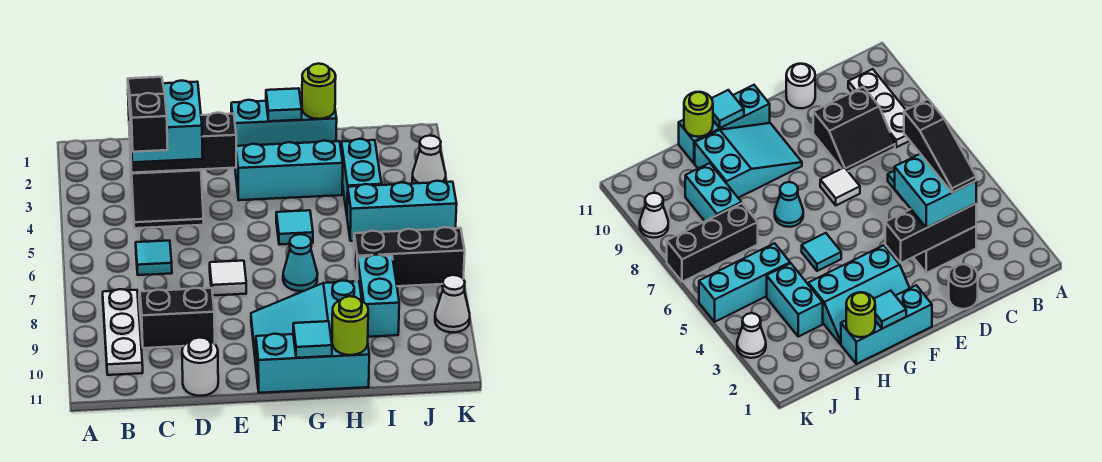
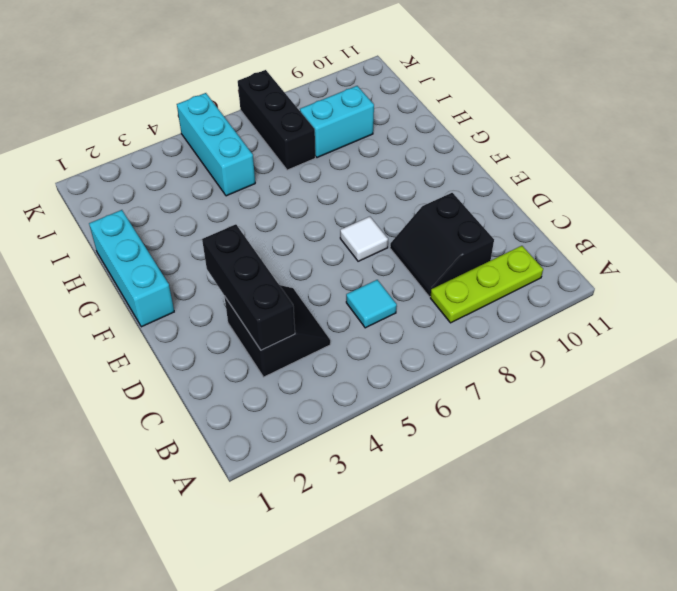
lime 1x3 plate [430,246,543,323] -> white 1x3 plate [103,289,143,375]
none -> black 1x1 round brick [949,264,978,309]
none -> white 1x1 round brick [182,338,218,396]
none -> cyan 2x3 slope [235,141,343,200]

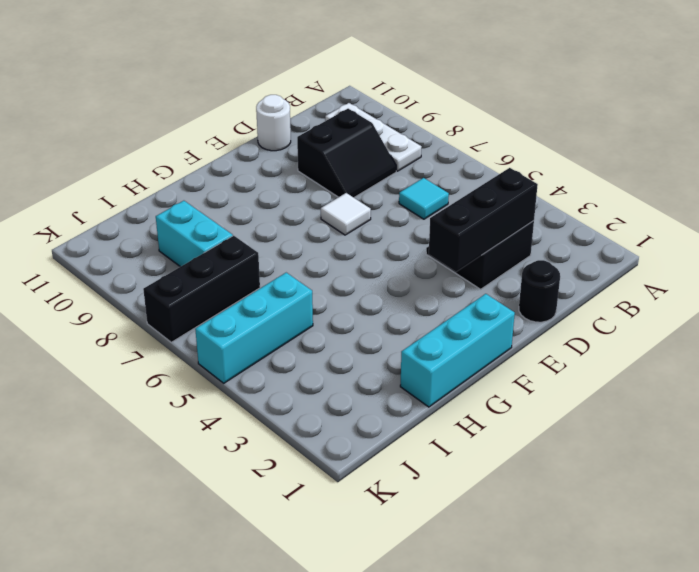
none -> cyan 2x3 slope [235,141,343,200]
none -> cyan 2x3 slope [251,281,362,363]
none -> cyan 1x3 brick [256,332,369,393]

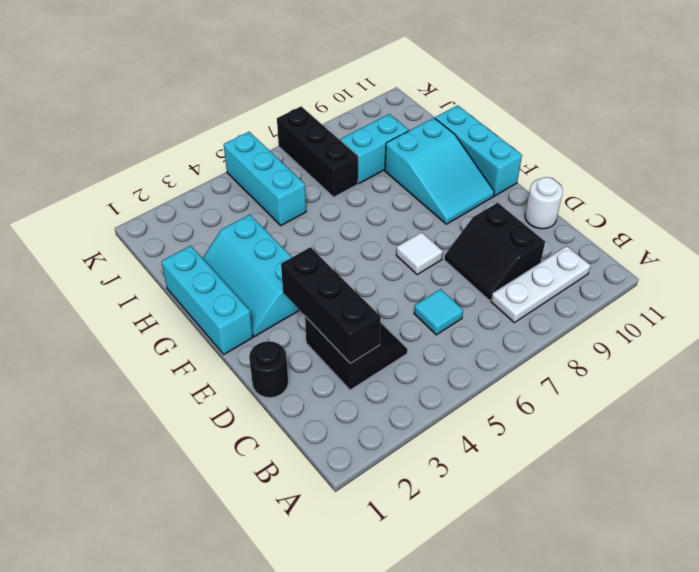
none -> cyan 1x1 tile [276,210,313,245]
none -> cyan 1x1 cone [283,234,318,291]
none -> cyan 1x2 brick [341,139,381,214]

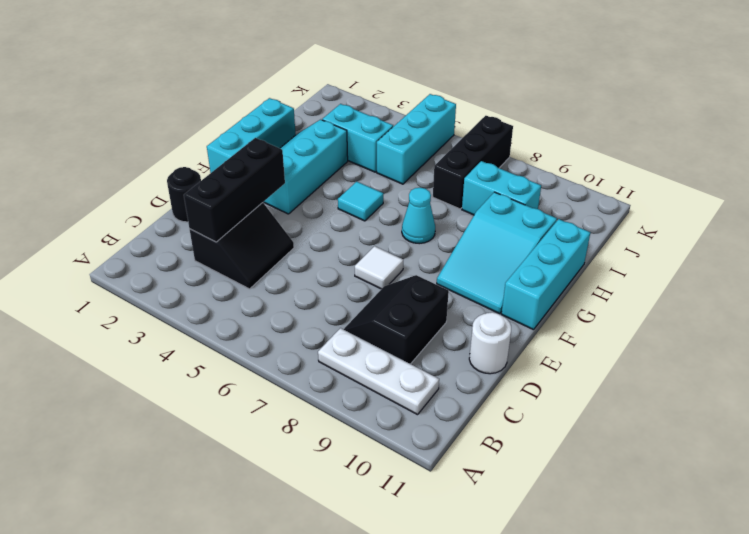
none -> cyan 1x1 tile [136,241,172,275]
none -> white 1x1 cone [412,136,446,184]
none -> white 1x1 cone [435,275,470,332]

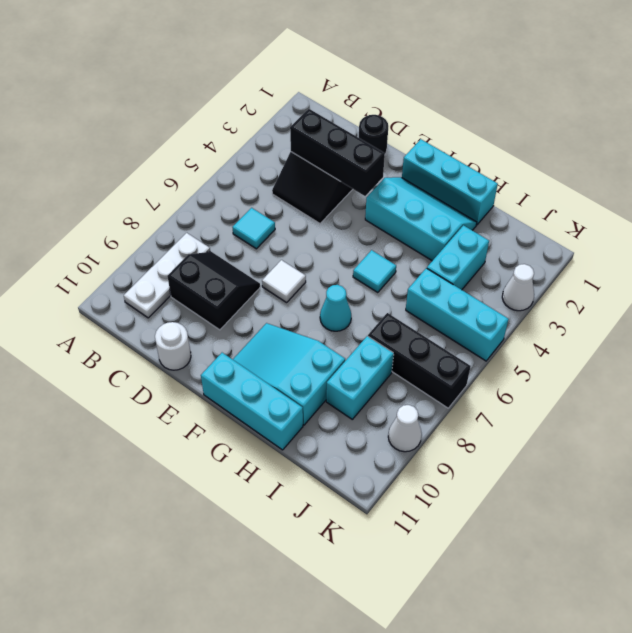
none -> cyan 1x1 tile [266,88,302,121]
none -> cyan 1x1 tile [293,321,332,358]
none -> lime 1x1 round brick [302,64,336,119]

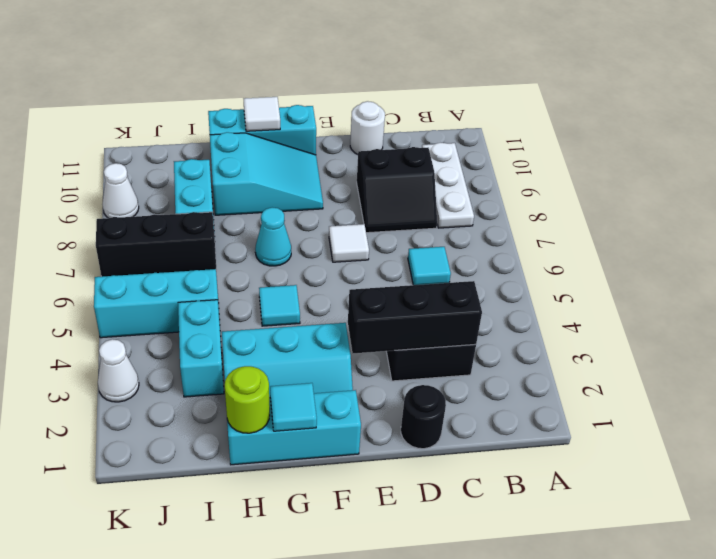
white 1x1 tile [244,97,280,131] -> cyan 1x1 tile [293,321,332,358]
none -> lime 1x1 round brick [332,296,368,355]
none -> cyan 2x2 brick [128,81,203,162]
none -> black 1x3 slope [128,77,168,152]

